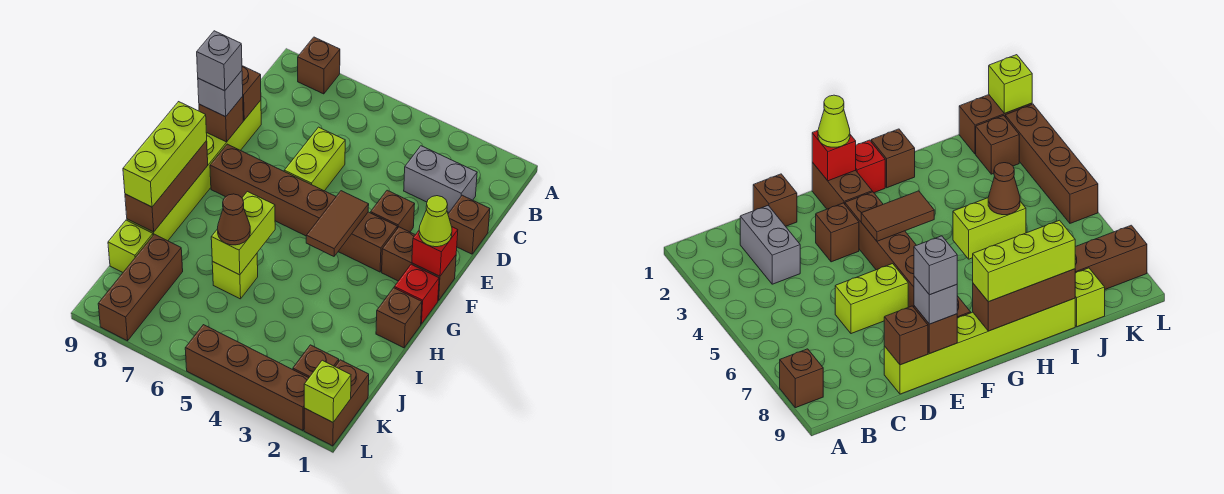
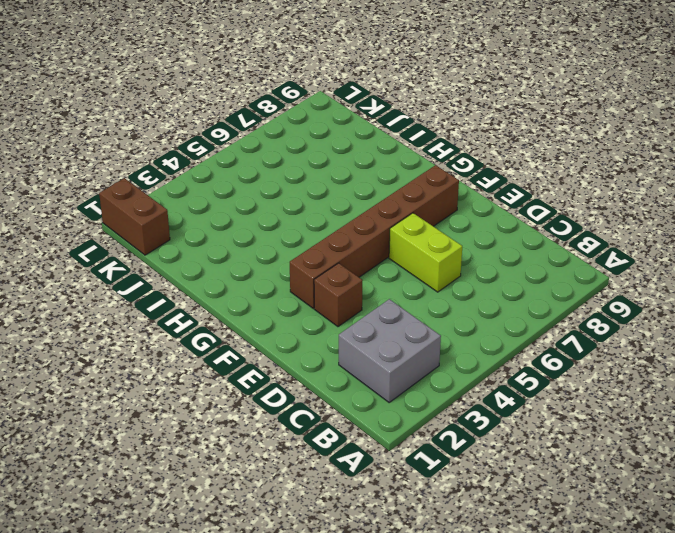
grey 2x2 brick [339,299,441,402] -> grey 1x2 brick [404,146,477,212]
none -> brown 1x1 brick [298,37,340,94]
none -> brown 1x1 brick [448,195,490,254]
none -> lime 1x6 brick [127,100,261,241]

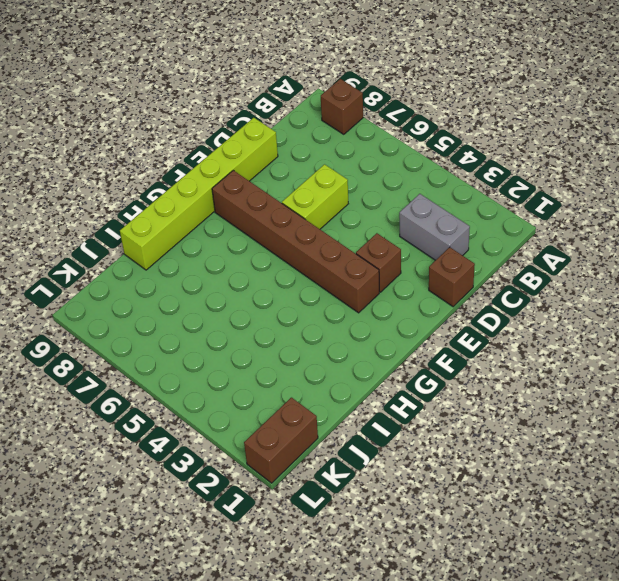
none -> brown 1x2 brick [382,227,456,301]
none -> red 1x1 brick [394,264,439,324]
none -> brown 1x1 brick [376,288,422,348]

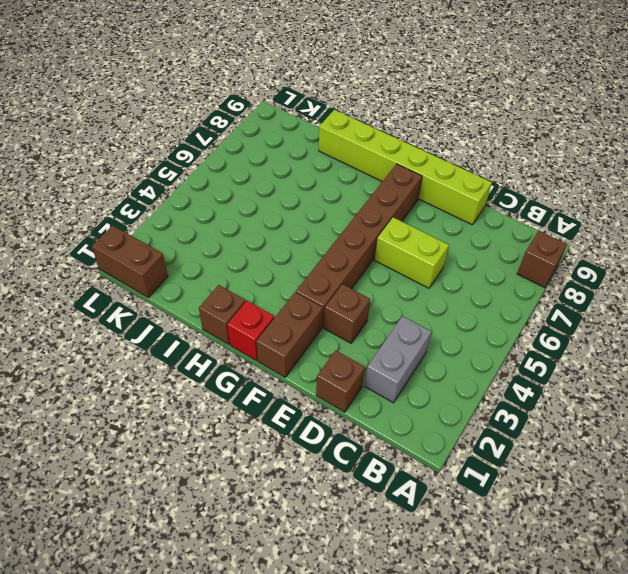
none -> lime 1x1 brick [212,254,258,299]
none -> brown 1x3 brick [98,234,183,341]
none -> lime 1x1 brick [108,220,153,272]

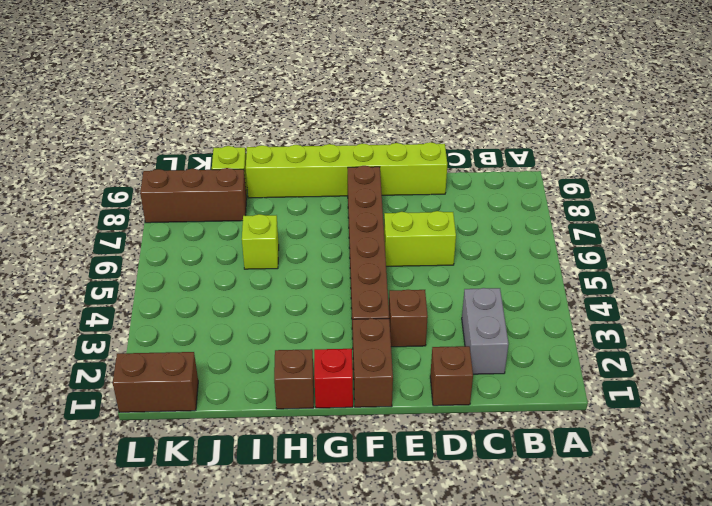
none -> brown 1x1 brick [298,37,340,94]
none -> brown 1x1 brick [293,345,339,378]
none -> brown 1x4 brick [185,325,308,431]

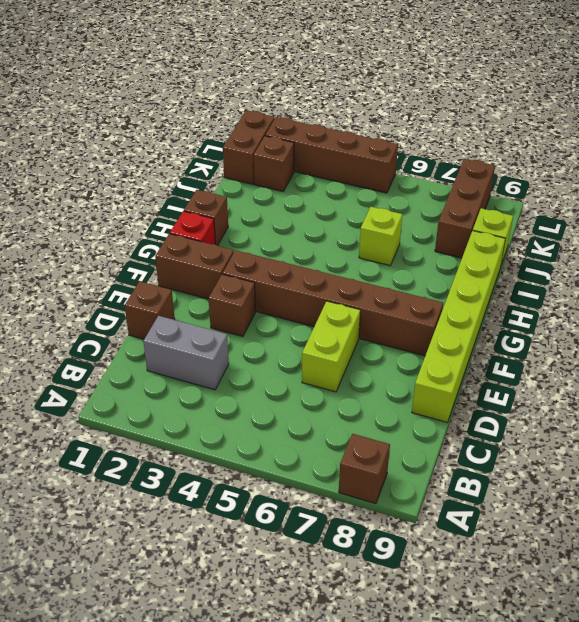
none -> brown 1x1 brick [242,66,261,120]
none -> brown 1x1 brick [199,97,243,142]
none -> red 1x1 brick [412,227,458,276]

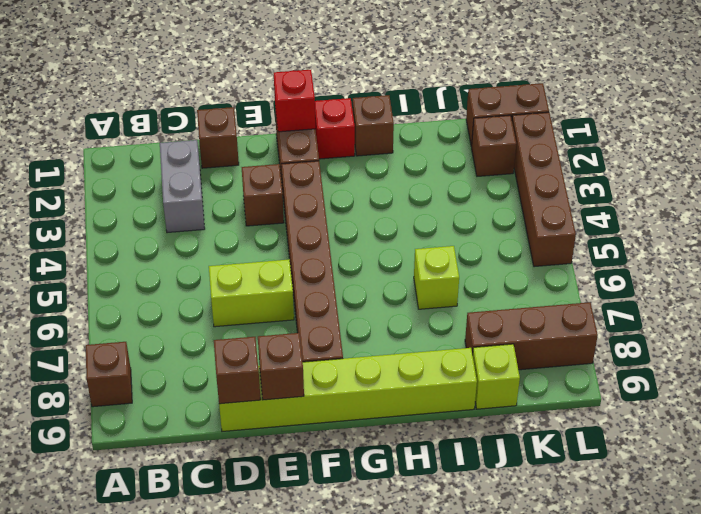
none -> brown 1x2 tile [306,191,369,256]
none -> brown 1x3 brick [125,141,208,232]
none -> lime 1x2 brick [211,192,275,275]

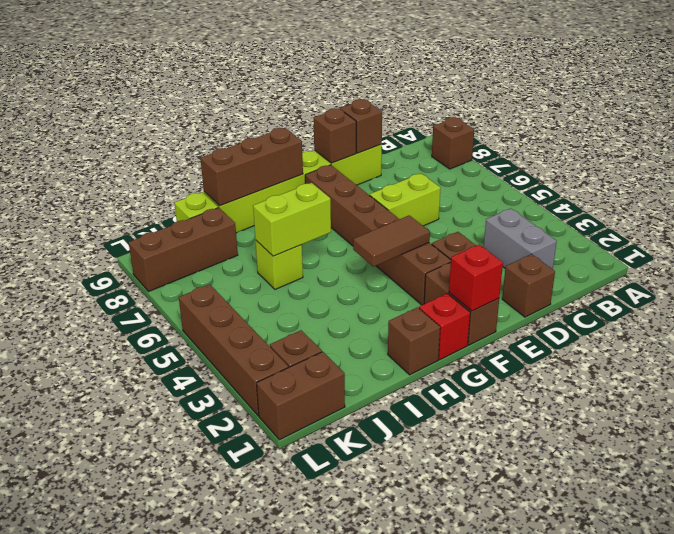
none -> lime 1x1 brick [304,360,351,422]
none -> grey 1x1 brick [198,71,243,117]
none -> lime 1x1 cone [419,196,452,247]

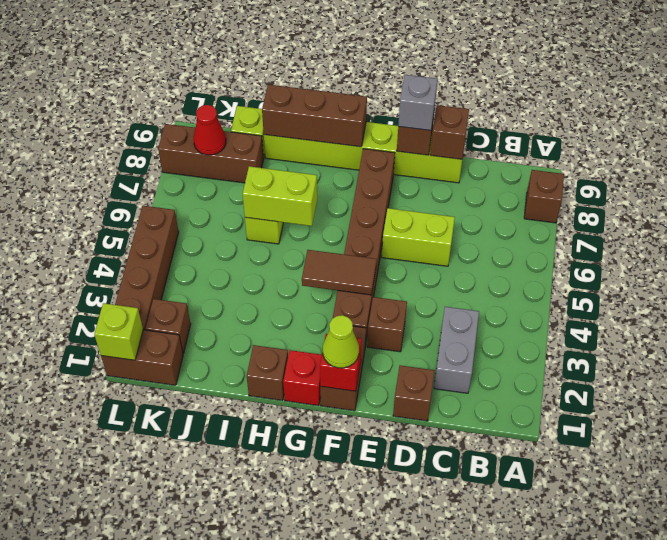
red 1x1 cone [194,105,226,155] -> none
none -> lime 1x3 brick [123,102,207,207]
none -> brown 1x1 cone [218,194,250,245]
none -> grey 1x1 brick [197,31,242,91]

